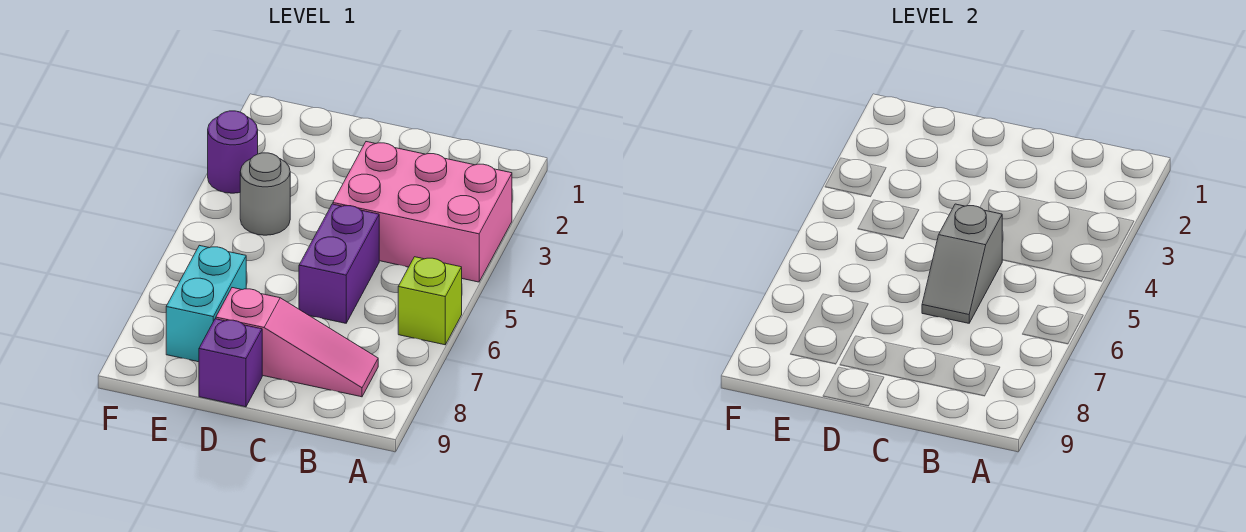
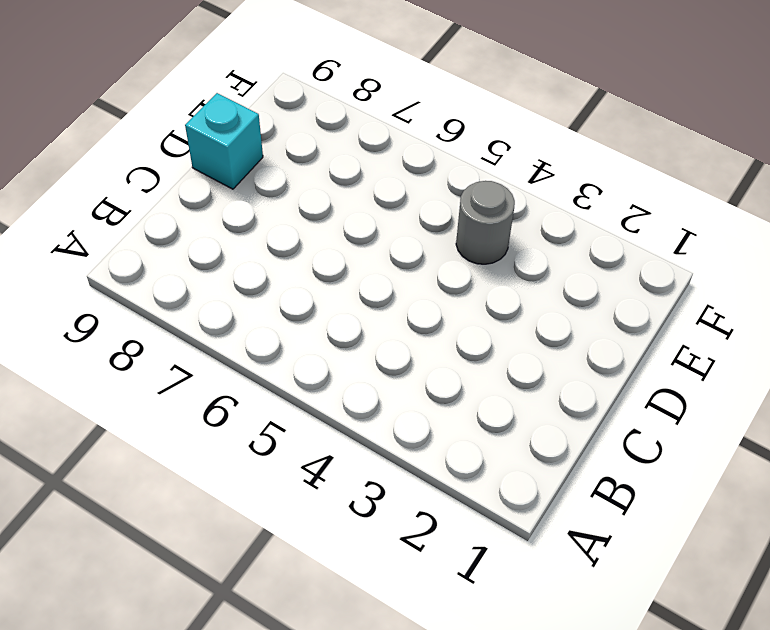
cyan 1x1 brick [185,93,263,189] -> purple 1x1 brick [199,319,262,407]
none -> pink 2x3 brick [333,142,512,282]
none -> lime 1x1 brick [398,257,462,345]

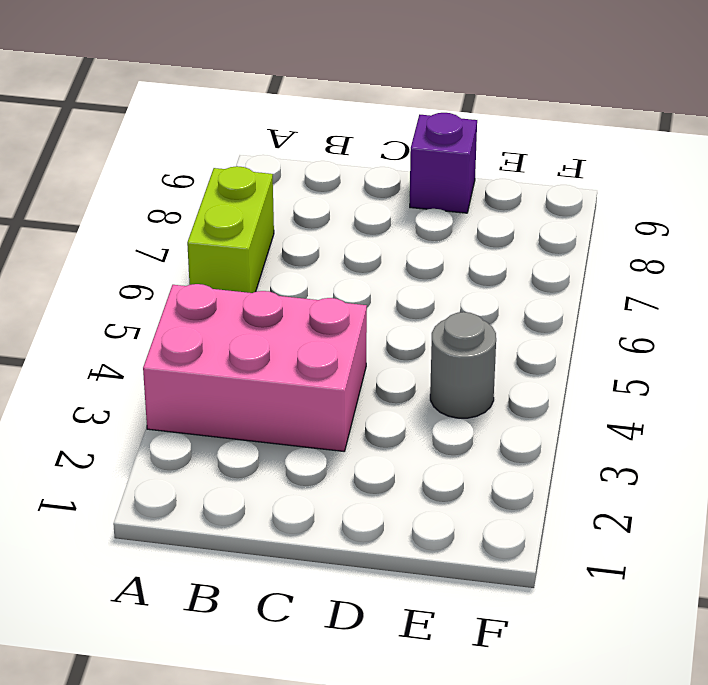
lime 1x2 brick [187,166,274,293] -> lime 1x1 brick [398,257,462,345]
none -> pink 1x3 slope [216,288,378,397]
none -> purple 1x2 brick [299,204,379,323]

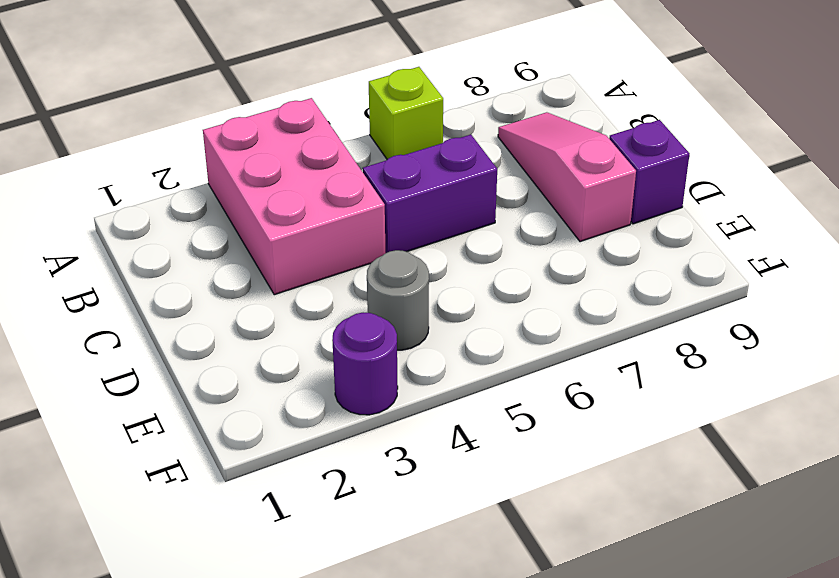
none -> cyan 1x2 brick [166,245,246,362]
none -> grey 1x2 slope [922,204,1002,323]

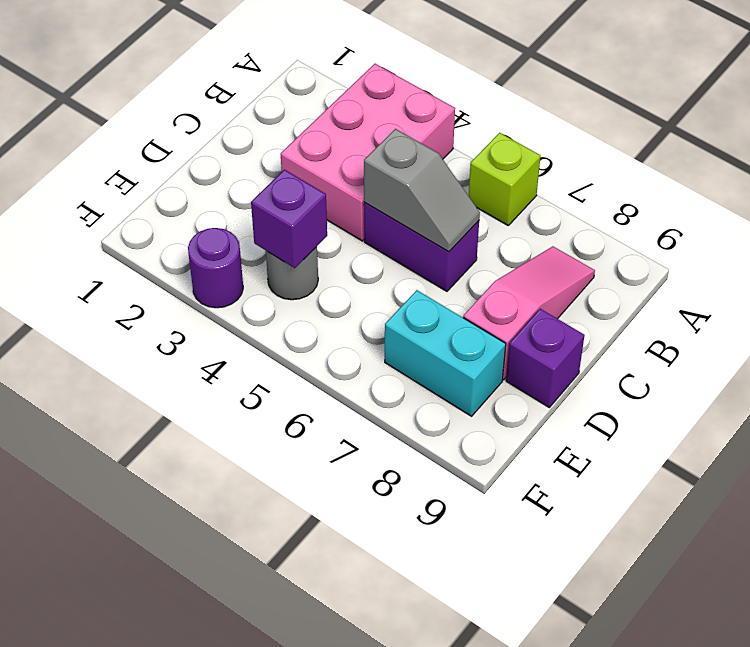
purple 1x1 brick [251,170,327,268] -> none

